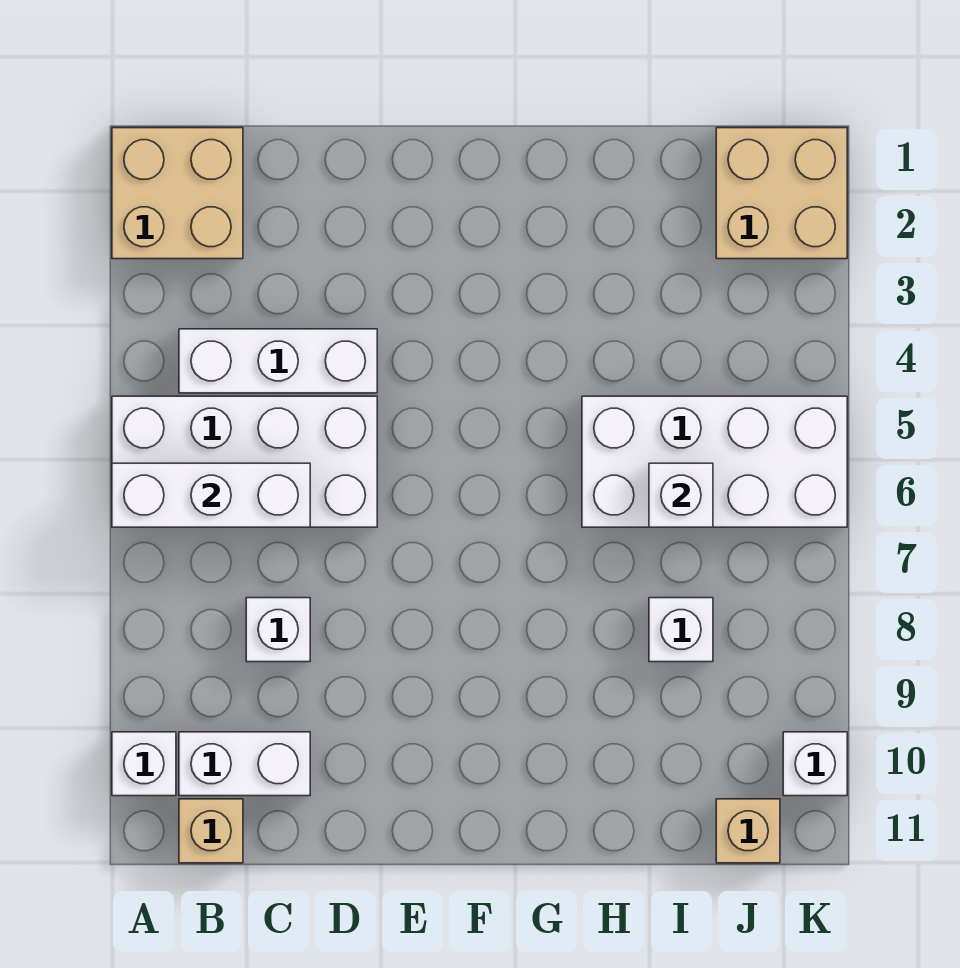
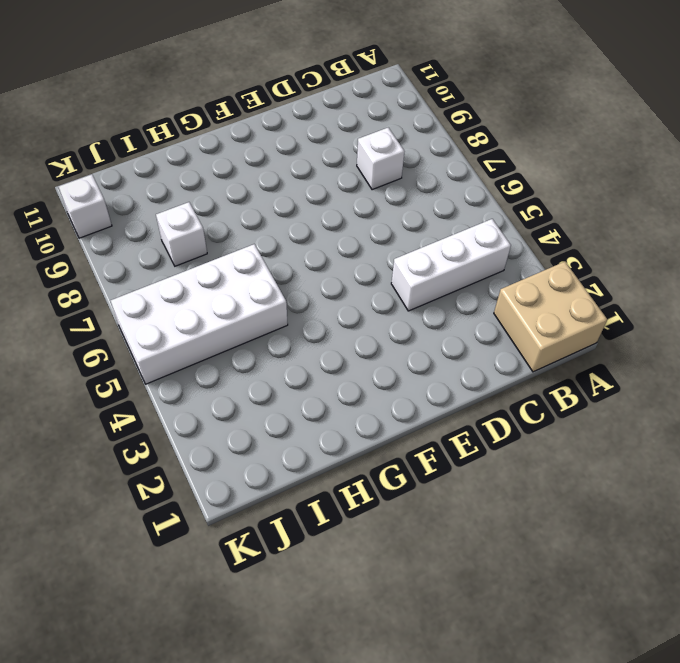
none -> white 2x4 brick [112,396,377,527]
none -> white 1x1 brick [112,732,176,796]
none -> white 1x2 brick [179,732,310,796]

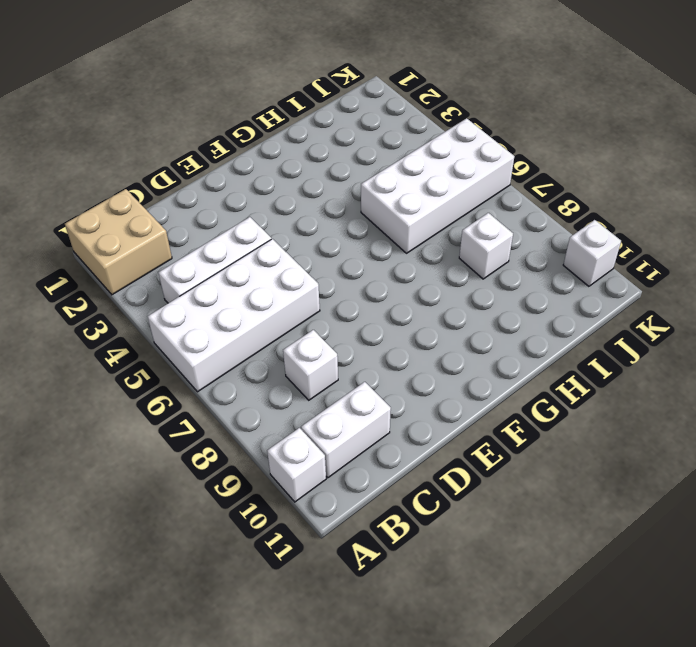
none -> tan 1x1 brick [179,799,243,863]
none -> tan 2x2 brick [716,128,847,259]
none -> tan 1x1 brick [716,799,780,863]

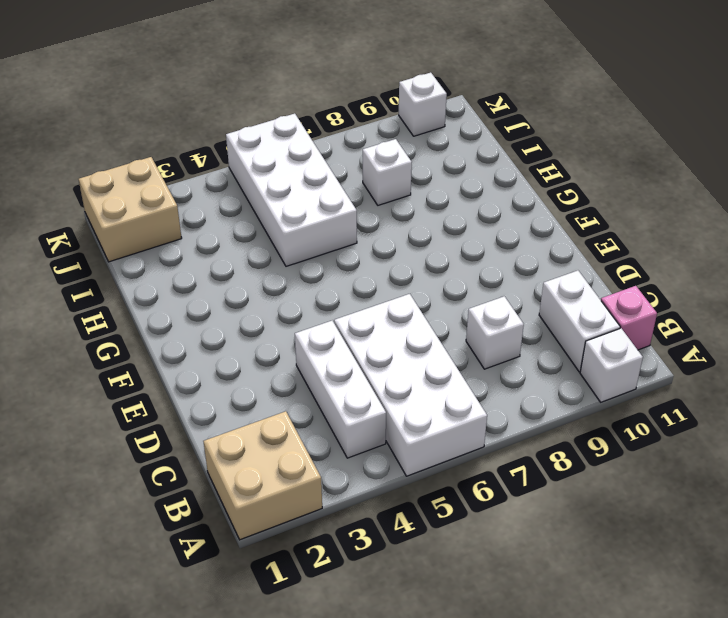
pink 1x1 brick [601,286,657,350] -> tan 1x1 brick [179,799,243,863]
none -> tan 1x1 brick [716,799,780,863]
none -> white 1x3 brick [112,463,310,527]
none -> white 1x1 brick [649,463,713,527]

